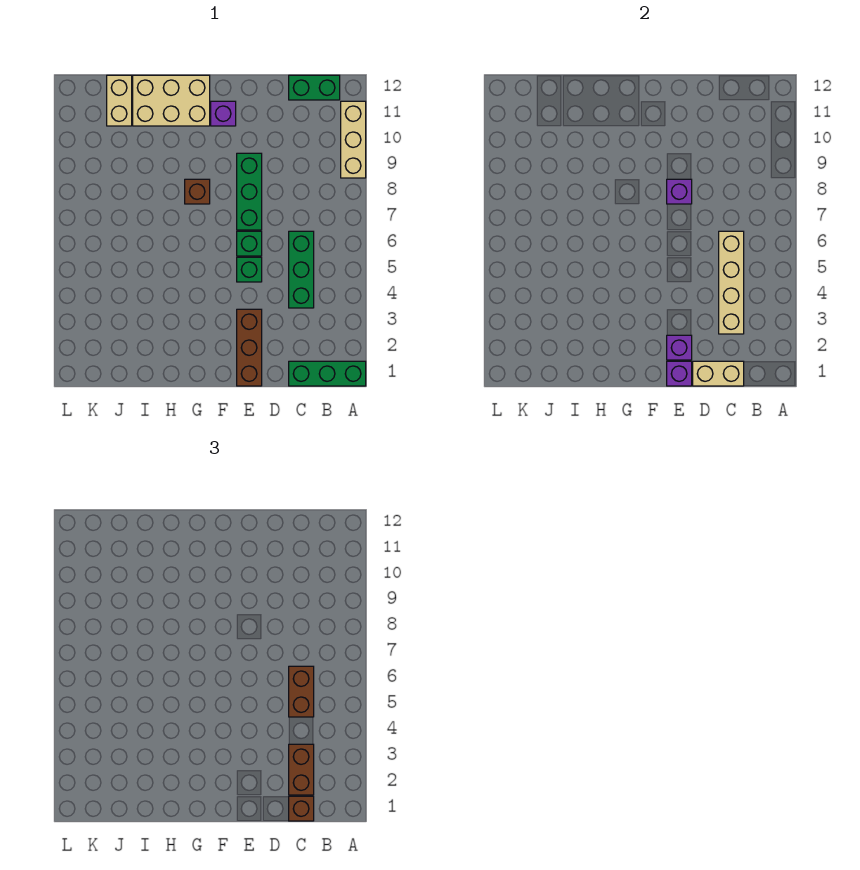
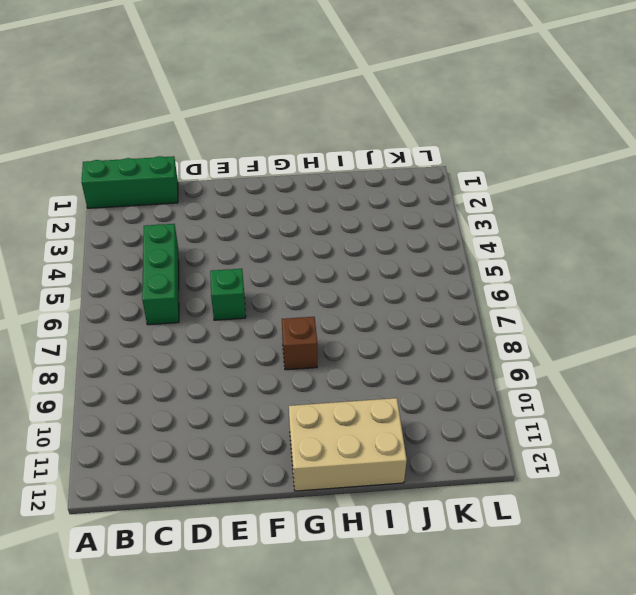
none -> tan 1x3 brick [341,101,366,178]
none -> green 1x2 brick [289,75,340,100]
none -> brown 1x3 brick [237,309,262,386]

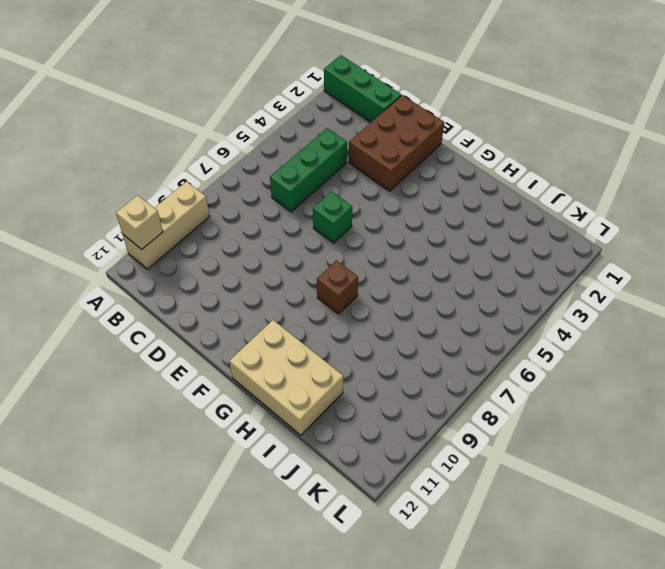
tan 1x1 brick [116,195,163,249] -> none
brown 2x3 brick [349,95,444,191] -> brown 1x3 brick [237,309,262,386]
none -> green 1x2 brick [289,75,340,100]
none -> green 1x1 brick [237,257,262,282]
none -> green 1x3 brick [237,153,262,230]

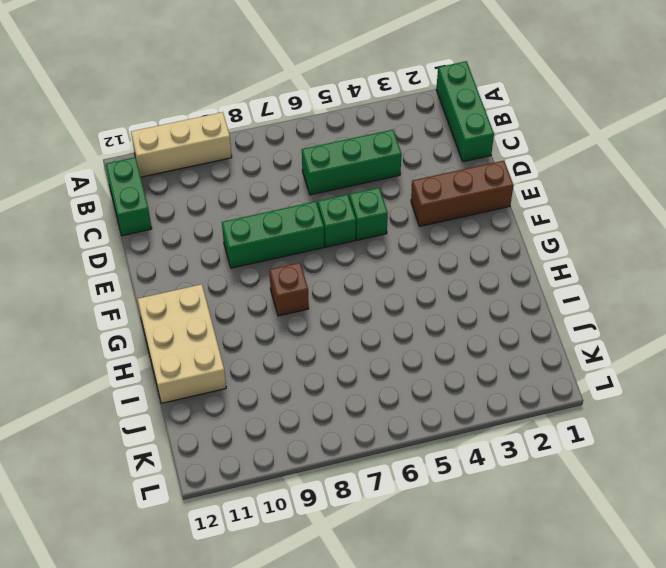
none -> purple 1x1 brick [211,101,236,126]
none -> tan 1x2 brick [107,75,132,126]
none -> tan 1x2 brick [693,361,744,386]

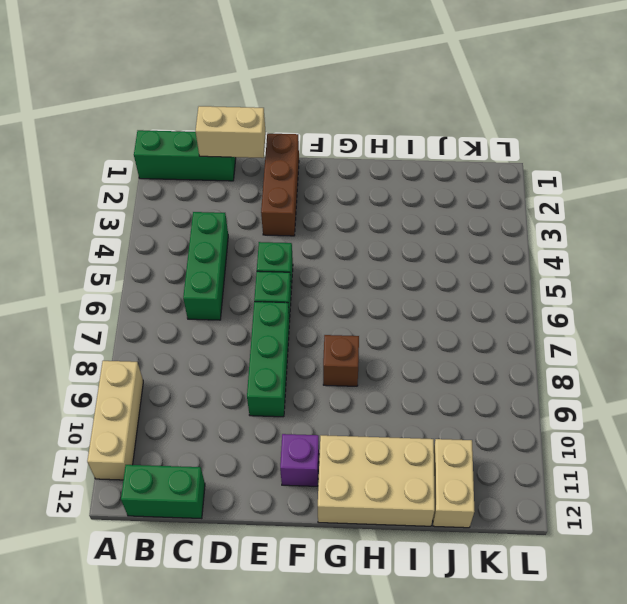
none -> tan 1x4 brick [719,231,744,334]
none -> purple 1x1 brick [667,361,692,386]
none -> purple 1x1 brick [667,335,692,360]

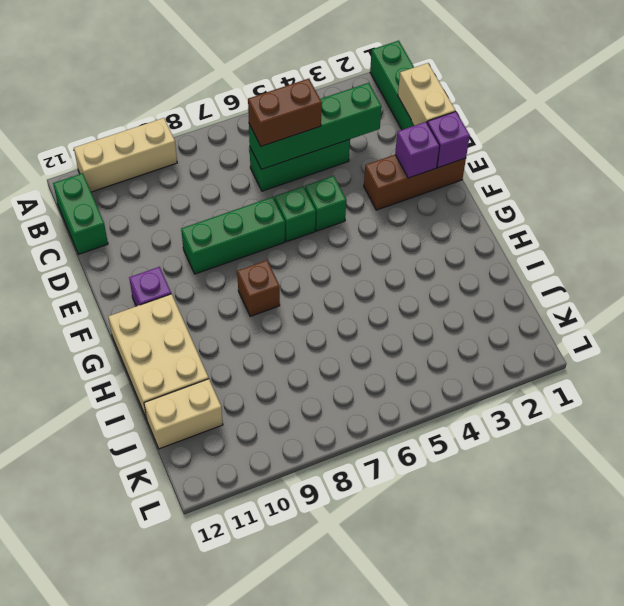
green 1x4 brick [249,83,382,169] -> tan 1x4 brick [719,231,744,334]
none -> purple 1x1 brick [667,179,692,204]
none -> brown 1x1 brick [289,796,314,821]
none -> brown 1x2 brick [289,744,314,795]

